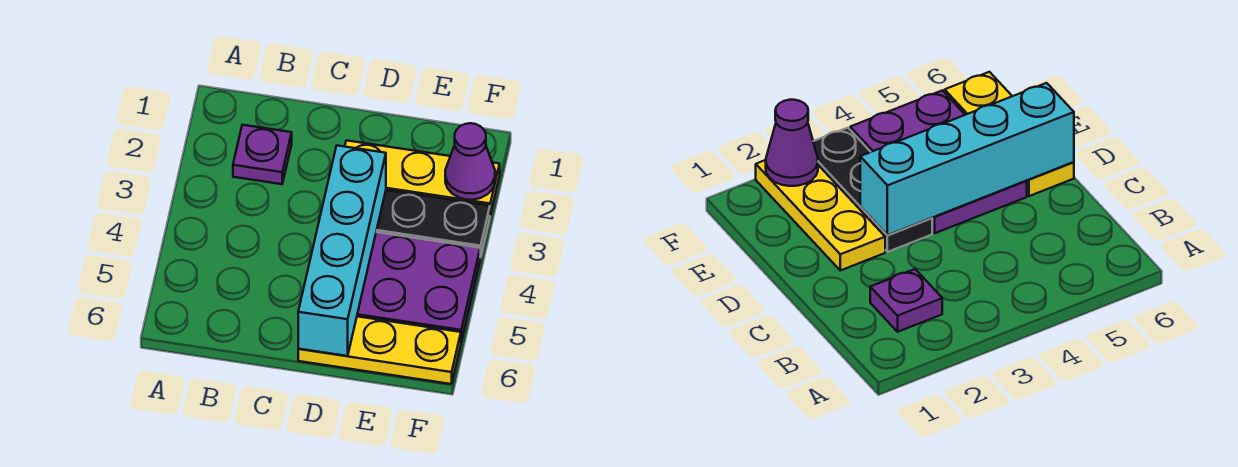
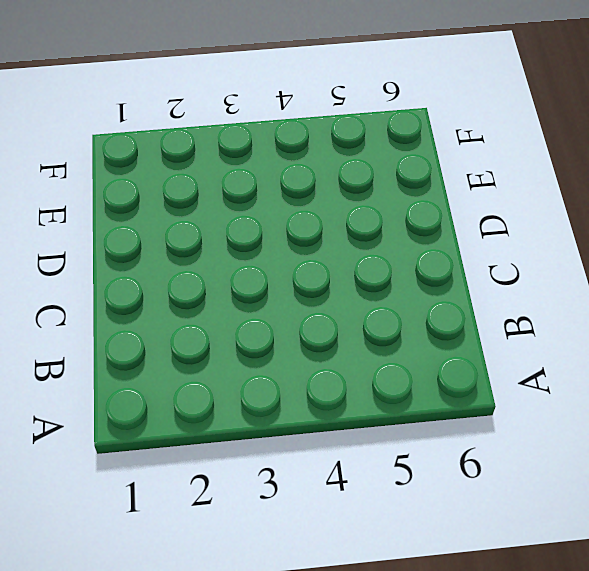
none -> purple 1x1 plate [233,125,292,184]
none -> yellow 1x3 plate [345,140,500,215]

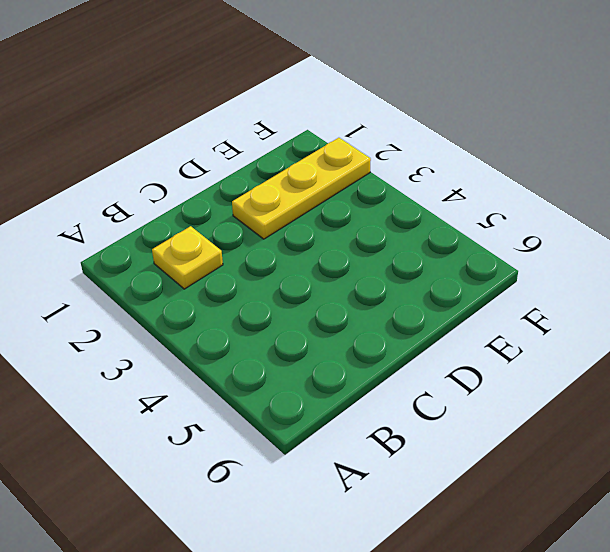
yellow 1x1 plate [152,226,223,289] -> purple 1x1 plate [233,125,292,184]
none -> black 1x3 plate [376,190,490,257]
none -> purple 2x3 plate [357,232,480,341]

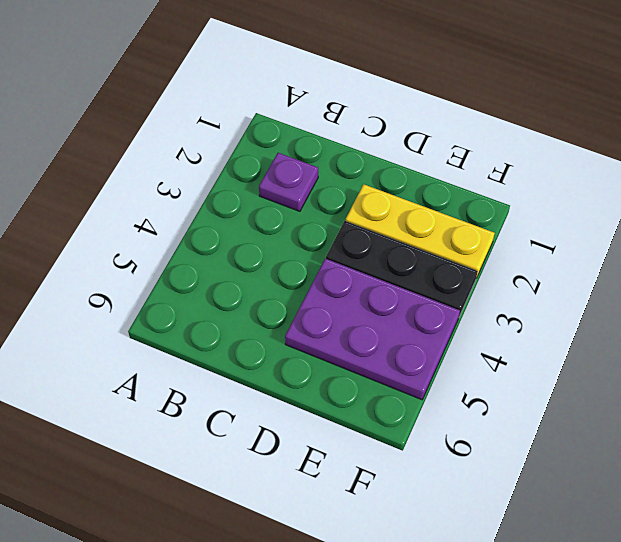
none -> yellow 1x3 plate [298,316,461,384]
none -> cyan 1x4 brick [298,146,386,356]

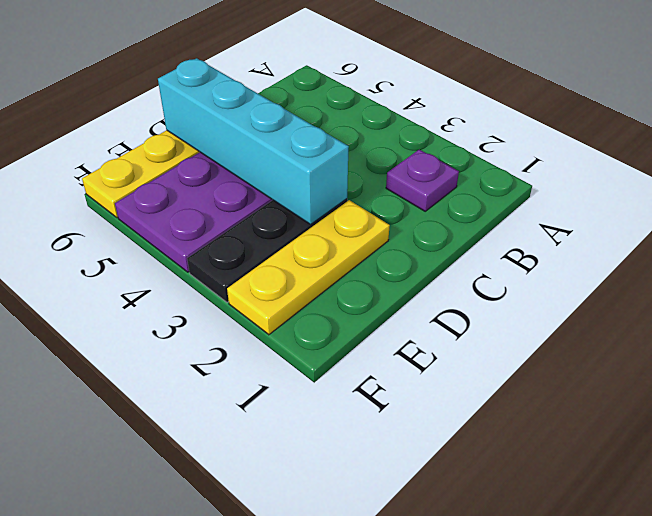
none -> purple 1x1 cone [445,123,495,200]

